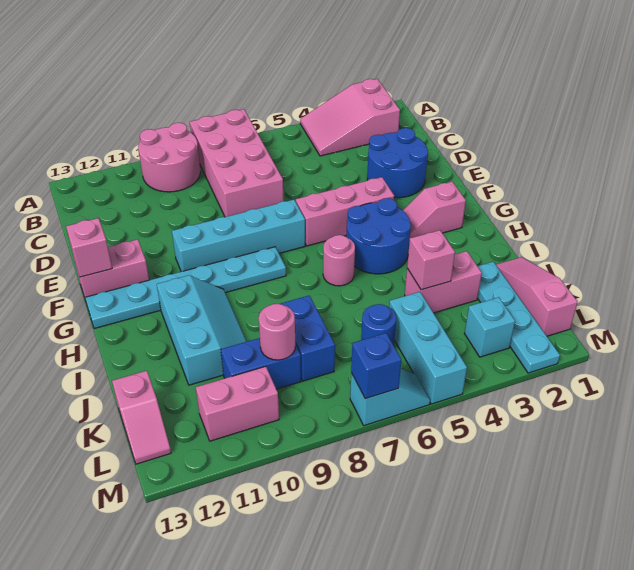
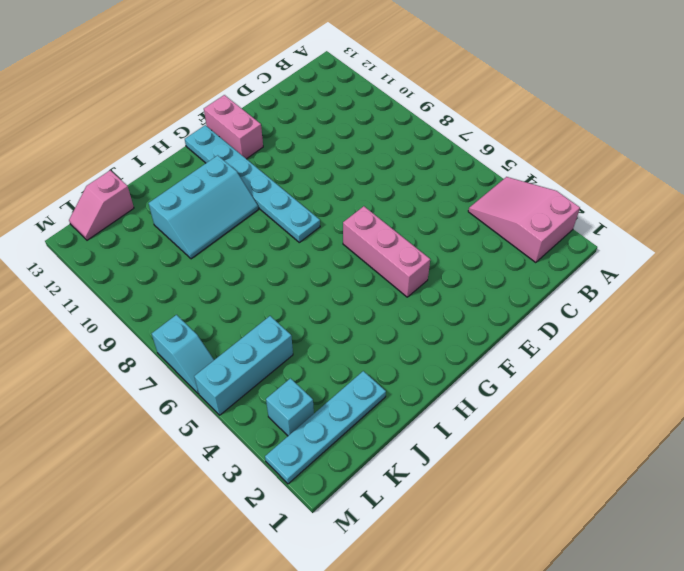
none -> pink 2x4 brick [190,109,284,217]
none -> pink 2x2 round brick [138,123,200,192]
none -> blue 2x2 round brick [367,128,428,198]

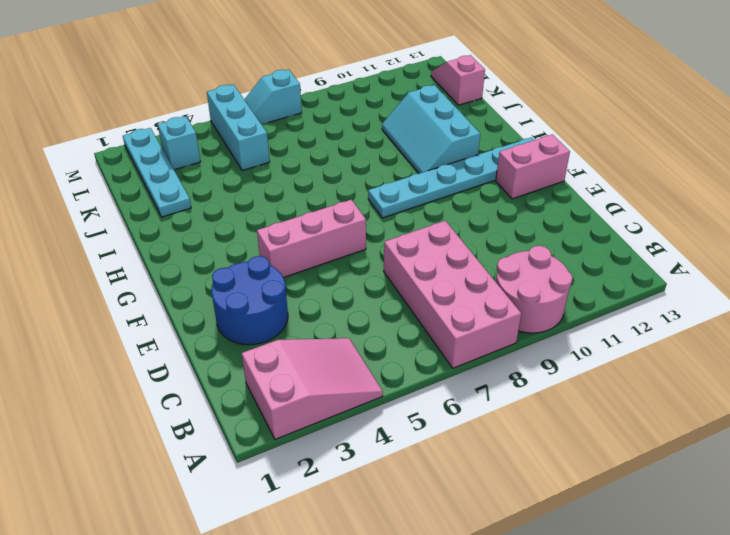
none -> cyan 1x4 brick [172,200,305,272]
none -> pink 1x2 slope [403,182,466,242]
none -> blue 2x2 round brick [346,198,411,274]

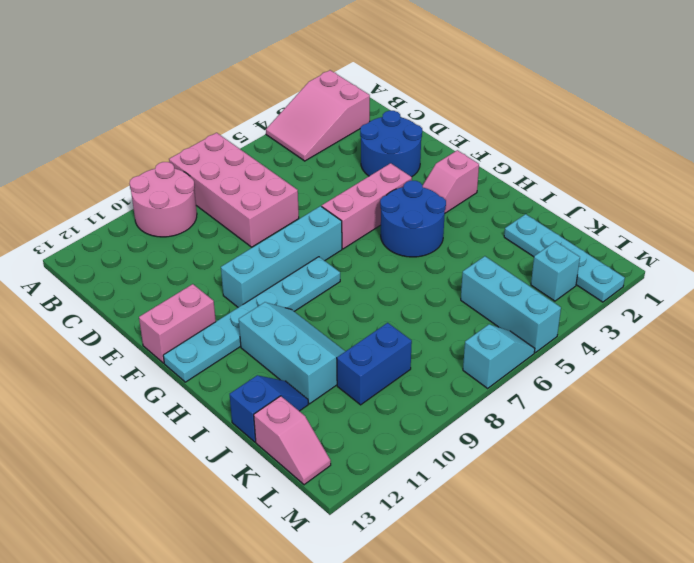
blue 1x2 slope [230,375,308,442] -> none
none -> pink 1x1 round brick [323,235,355,286]
none -> pink 1x3 slope [496,257,578,336]
none -> pink 1x2 brick [405,251,482,313]

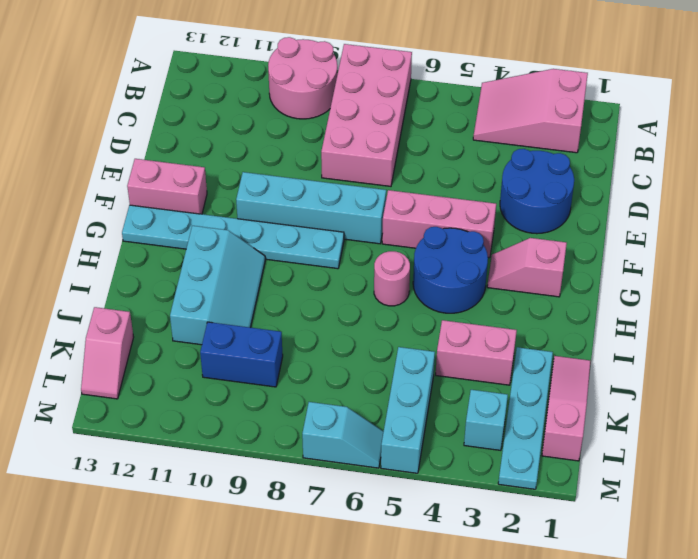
none -> blue 1x2 brick [281,296,335,381]
none -> blue 1x1 round brick [361,304,396,345]
none -> pink 1x2 brick [196,366,279,441]

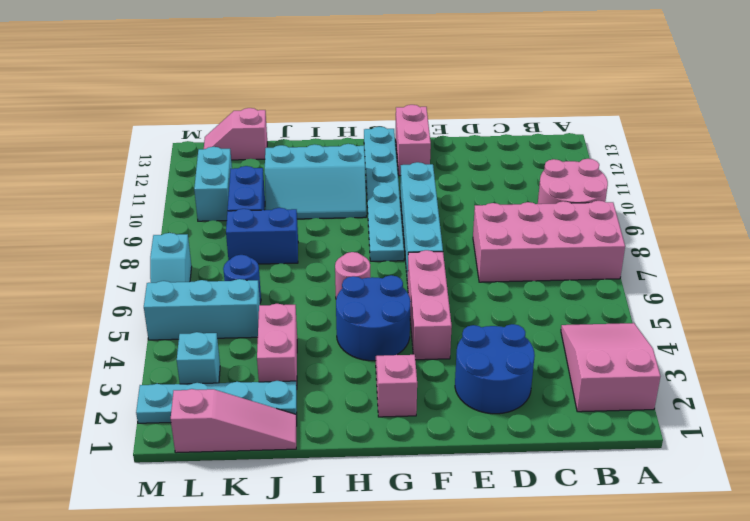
cyan 1x2 brick [194,147,232,221] -> pink 1x2 brick [196,366,279,441]
none -> pink 1x1 brick [66,218,112,277]
none -> pink 1x1 brick [407,230,455,290]
none -> pink 1x1 round brick [259,304,295,360]

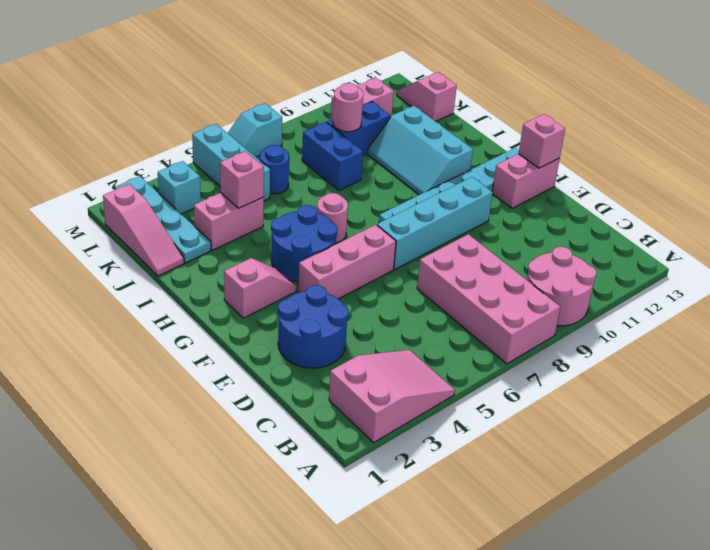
none -> blue 1x1 brick [351,333,401,399]

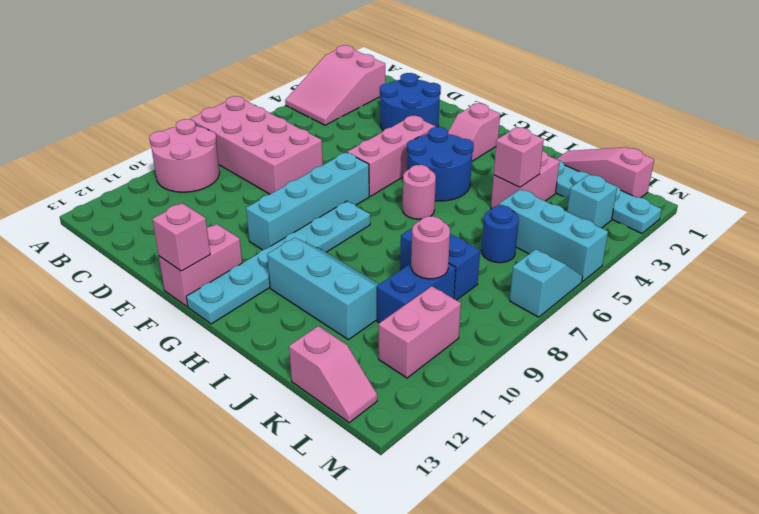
none -> blue 1x1 brick [351,333,401,399]

